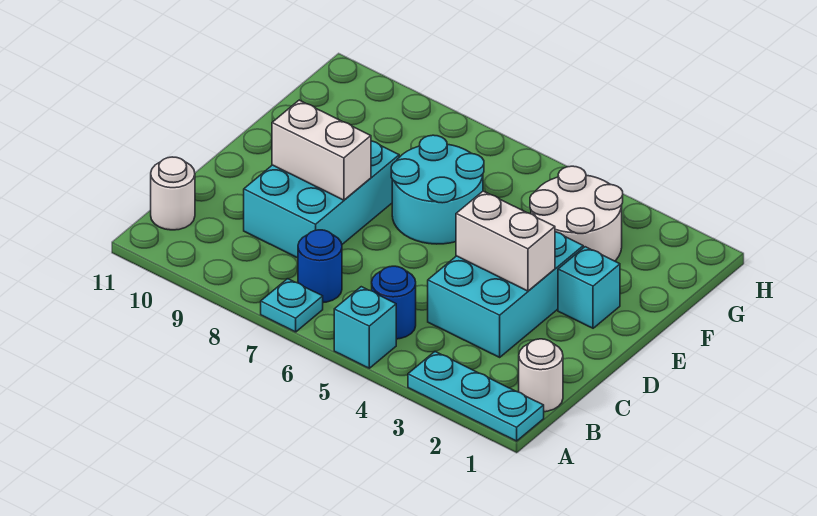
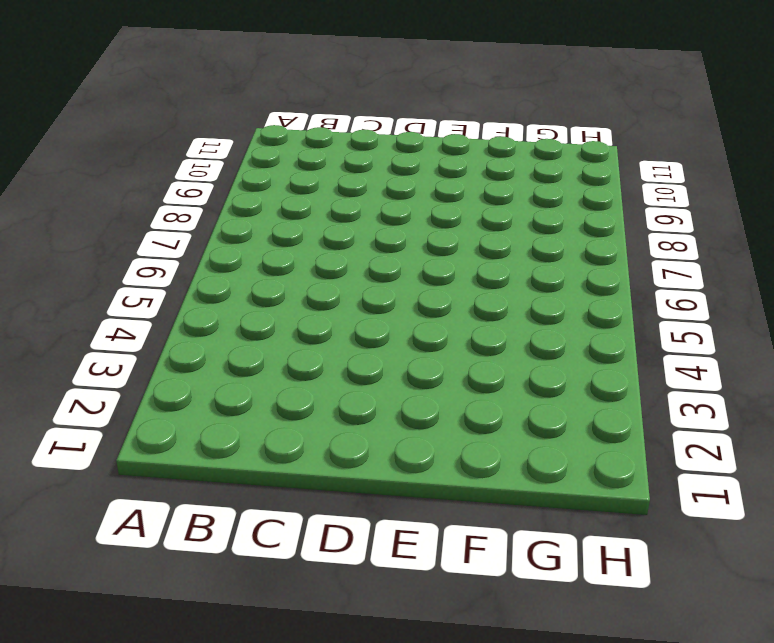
none -> cyan 1x3 plate [408,352,544,441]
none -> cyan 1x1 brick [334,287,396,368]
none -> cyan 1x1 plate [261,279,323,332]

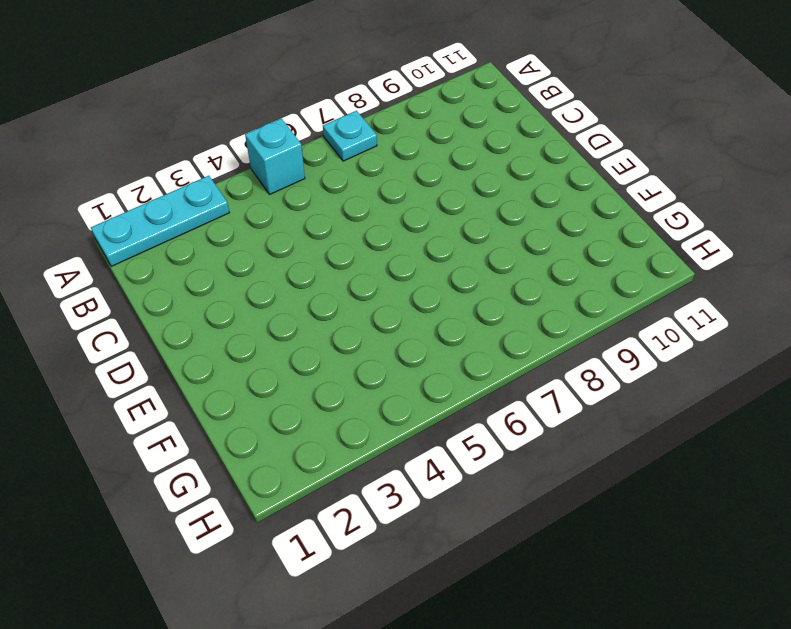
none -> white 1x1 round brick [519,339,563,412]
none -> blue 1x1 round brick [372,266,416,339]
none -> blue 1x1 round brick [298,230,342,303]

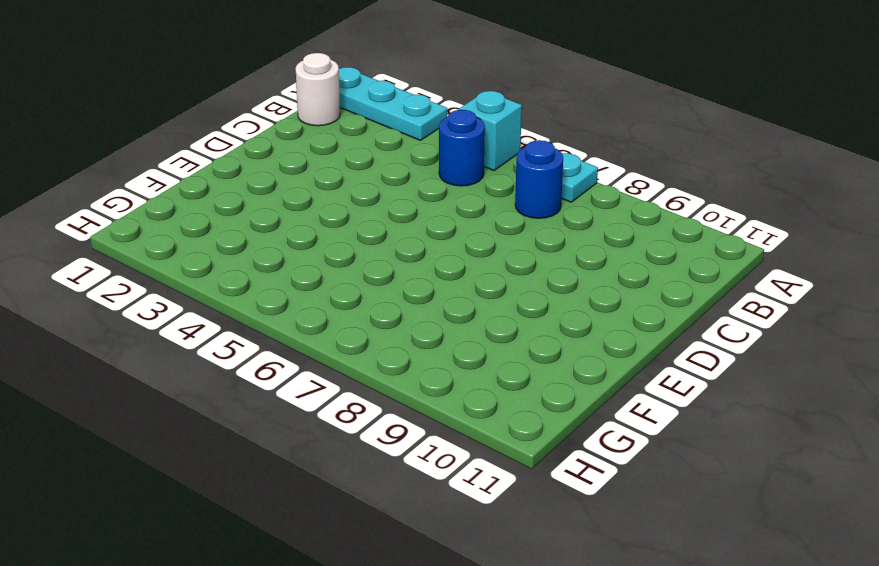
none -> white 1x1 round brick [151,157,195,230]
none -> cyan 2x3 brick [428,232,583,357]
none -> cyan 2x3 brick [244,141,399,258]

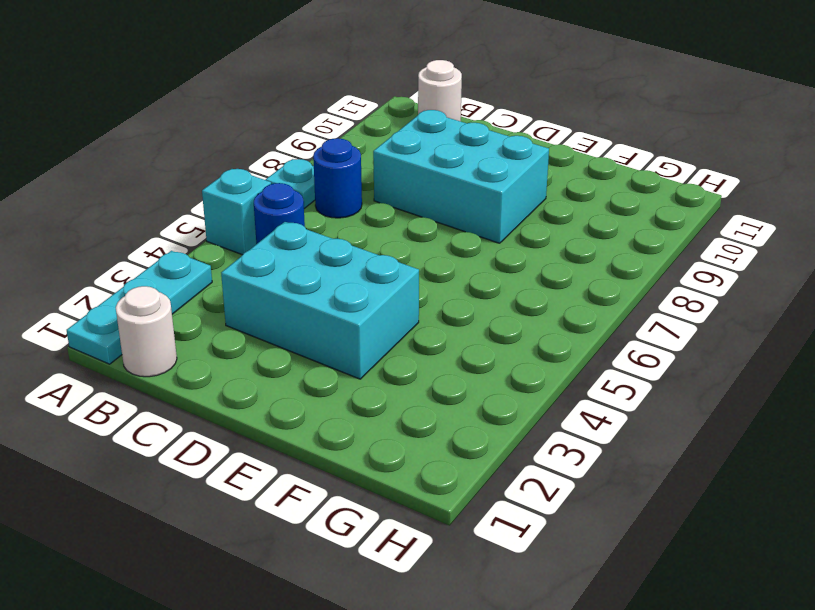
none -> cyan 1x1 brick [558,247,620,328]
none -> cyan 2x2 round brick [391,135,484,244]
none -> white 2x2 round brick [530,166,623,261]

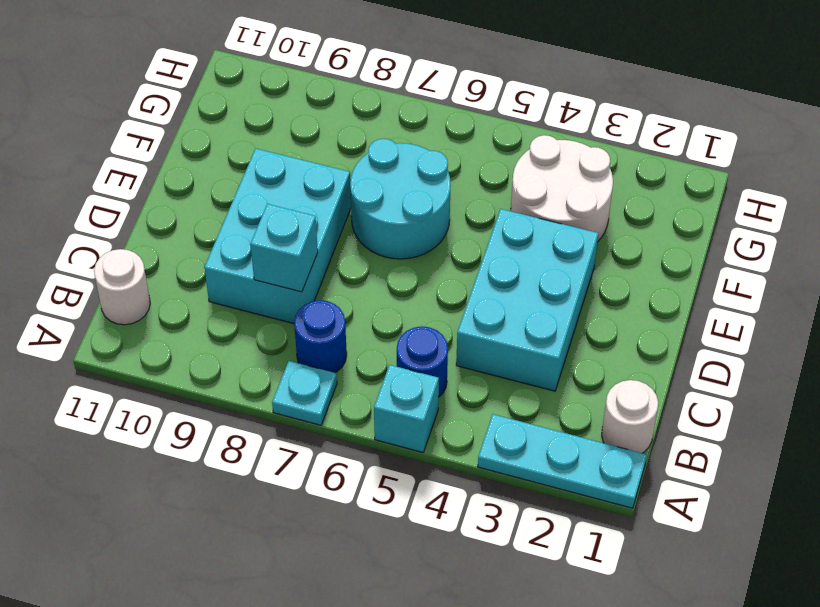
cyan 1x1 brick [250,204,318,292] -> cyan 1x1 brick moved to [558,247,620,328]
none -> white 1x2 brick [456,191,555,291]
none -> white 1x2 brick [272,100,371,200]

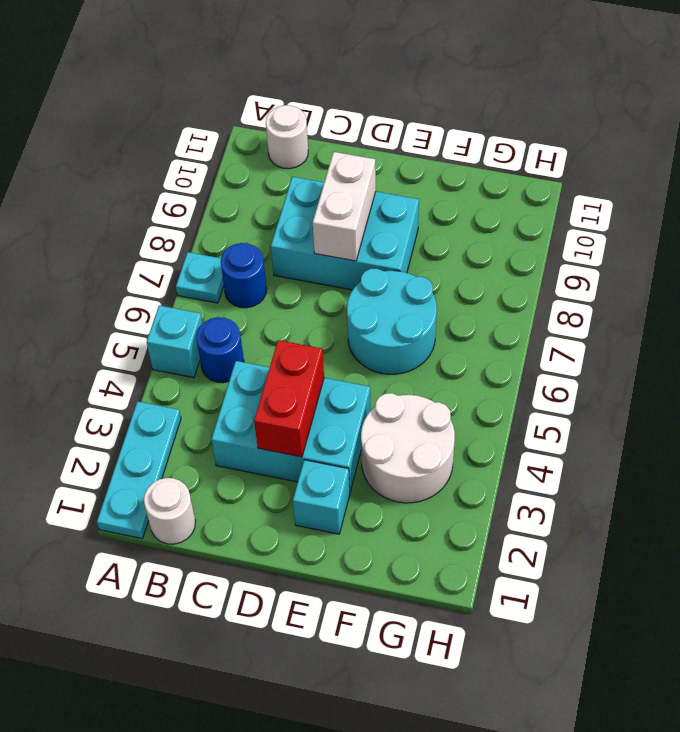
red 1x2 brick [254,340,324,457] -> white 1x2 brick [456,191,555,291]

